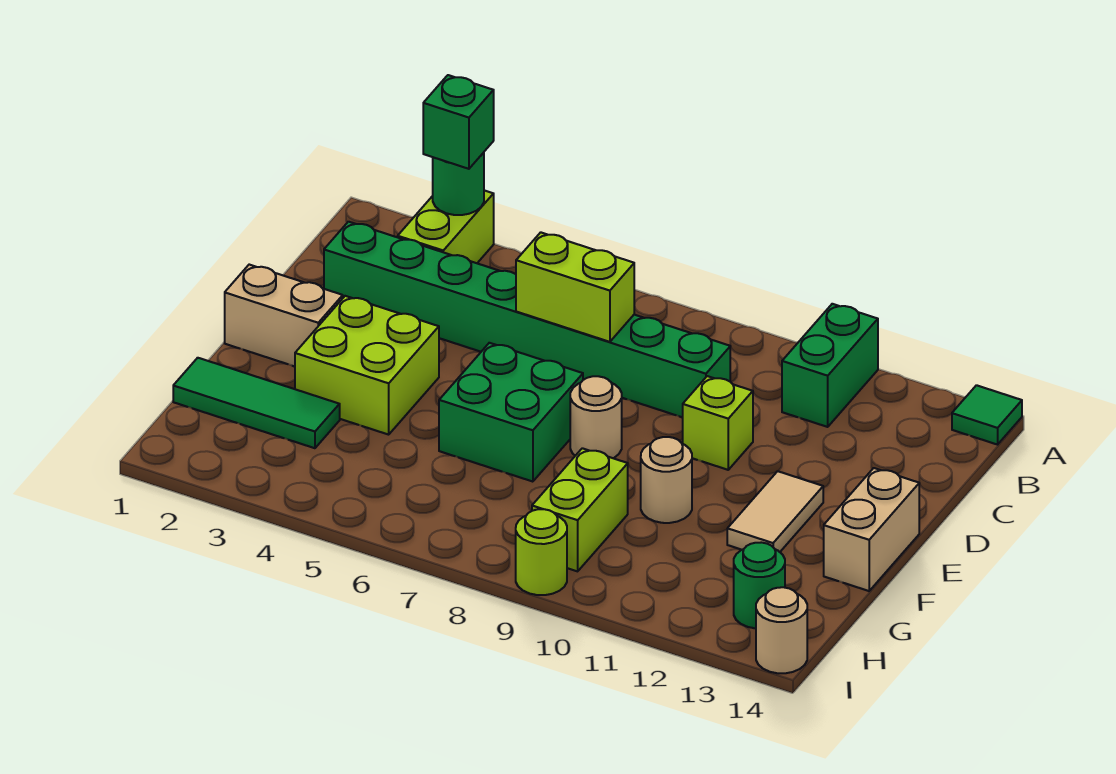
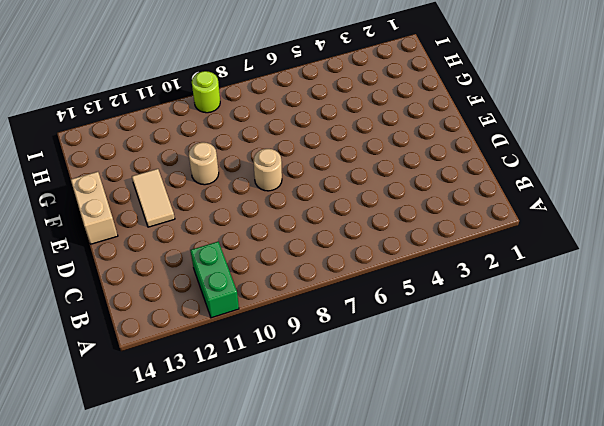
none -> lime 1x2 brick [398,190,494,263]
none -> green 1x1 tile [952,385,1022,445]
none -> green 1x8 brick [324,222,730,417]

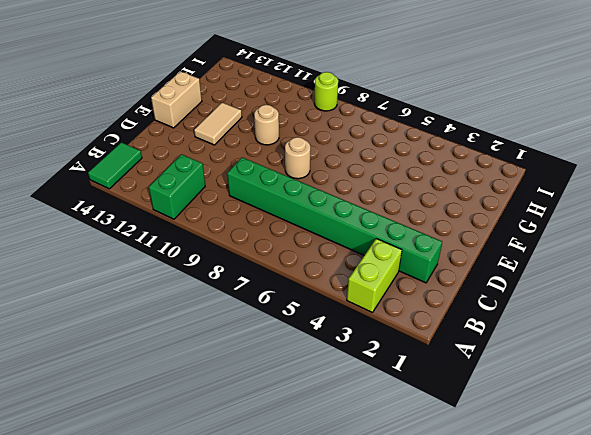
green 1x2 tile [88,142,142,189] -> green 1x1 tile [952,385,1022,445]
none -> lime 1x1 brick [683,376,753,470]
none -> tan 1x2 brick [225,265,343,366]
none -> lime 2x2 brick [295,296,439,435]

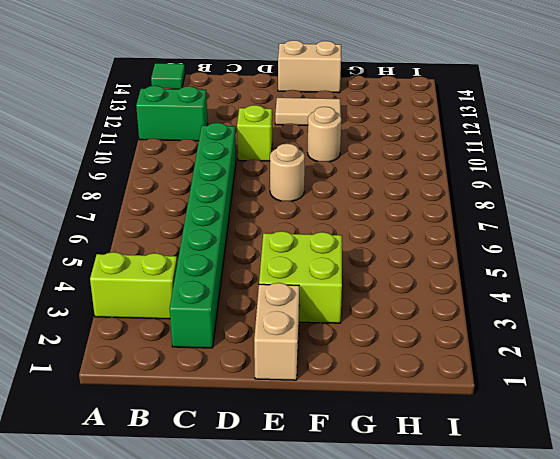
none -> green 2x2 brick [439,343,583,482]
none -> green 1x3 tile [173,358,340,448]
none -> lime 1x2 brick [532,448,628,571]

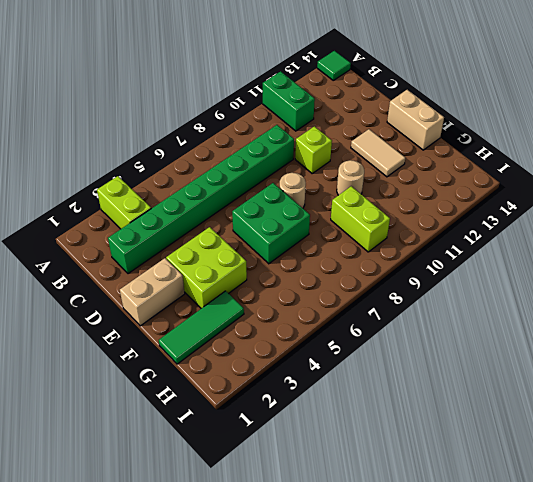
none -> green 1x1 round brick [734,542,785,628]
none -> lime 1x1 round brick [516,509,567,595]
none -> tan 1x1 round brick [756,587,807,673]

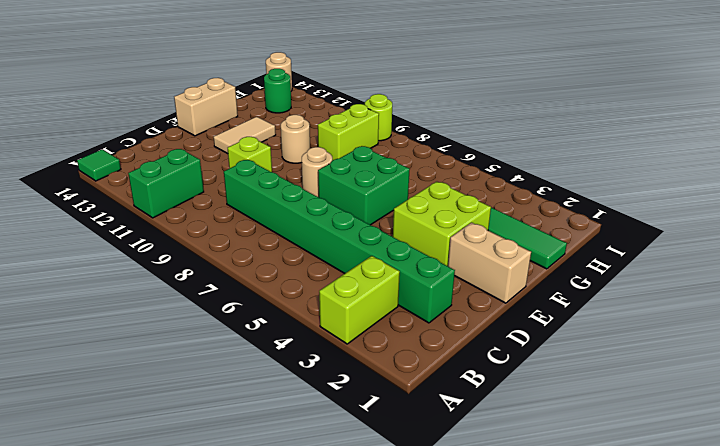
none -> green 1x1 round brick [433,153,484,215]
none -> lime 1x2 brick [516,232,634,342]
none -> green 1x1 brick [423,75,494,169]

